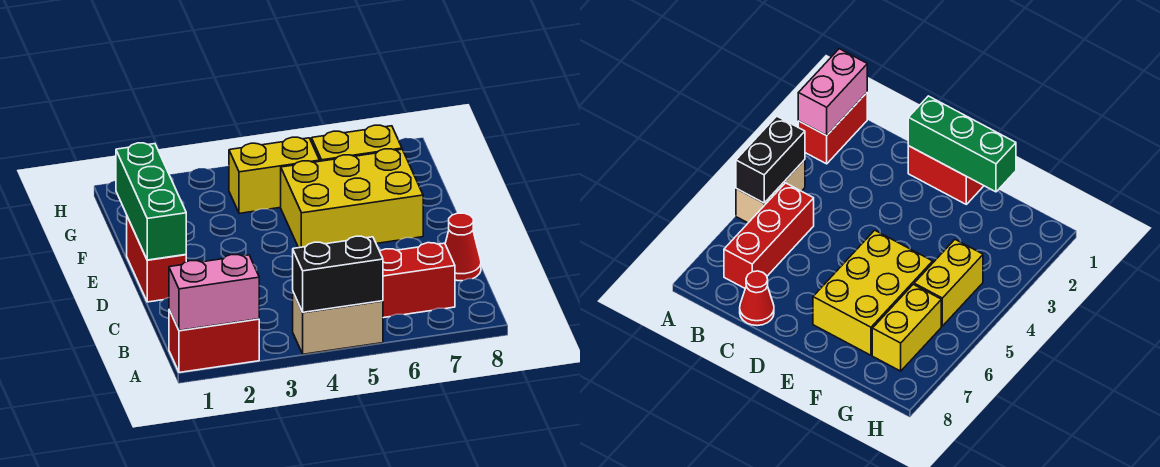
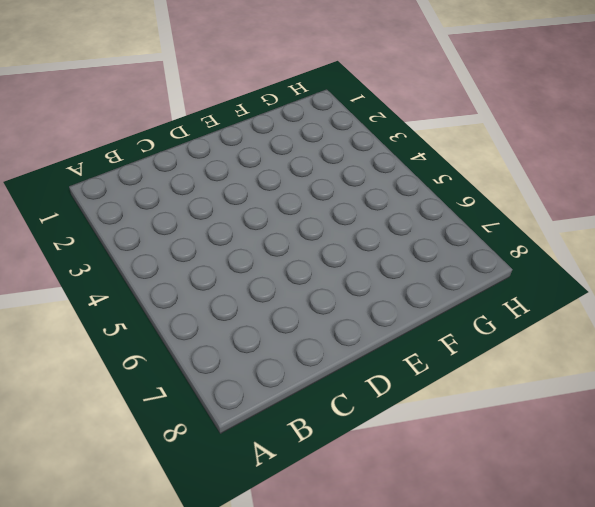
none -> red 1x2 brick [169,310,259,372]
none -> tan 1x2 brick [293,293,383,354]

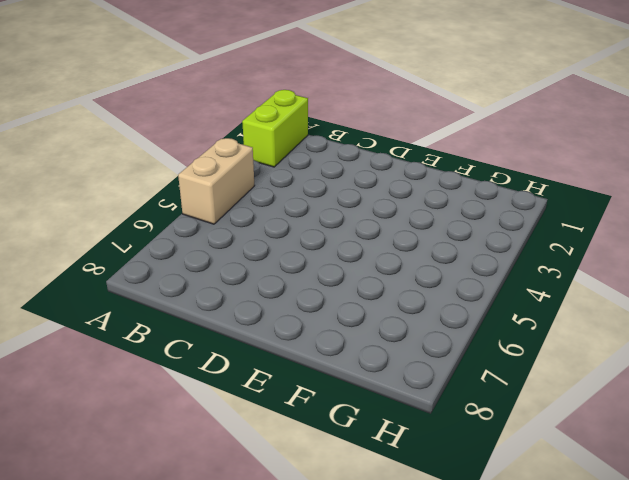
lime 1x2 brick [242,90,308,167] -> red 1x2 brick [169,310,259,372]
none -> red 1x3 brick [380,243,455,318]
none -> red 1x1 cone [445,213,481,281]

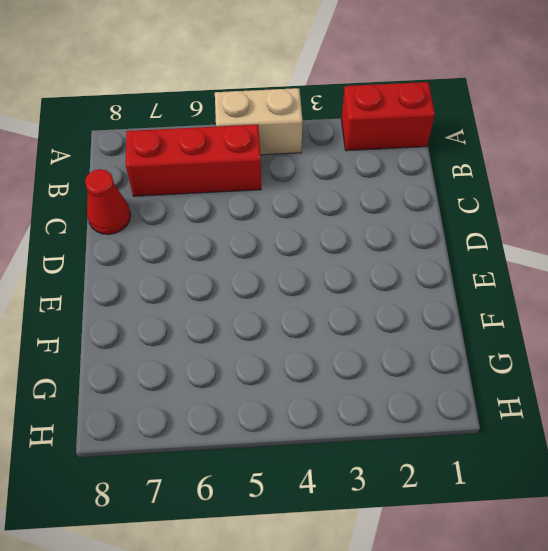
none -> red 1x2 brick [127,217,186,302]
none -> yellow 2x3 brick [281,149,423,248]

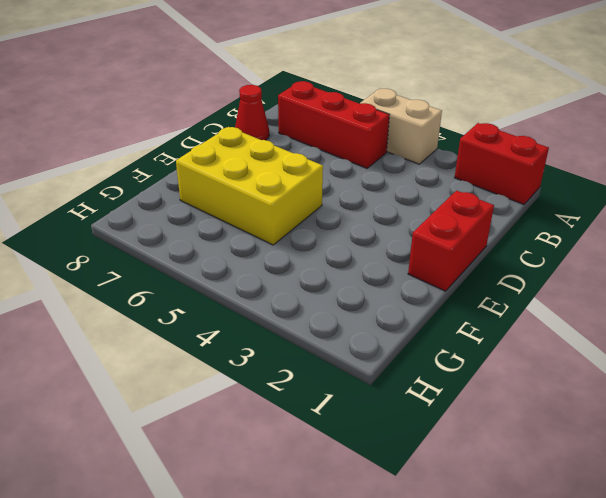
none -> yellow 1x2 brick [229,137,320,213]
none -> yellow 1x2 brick [311,125,402,161]

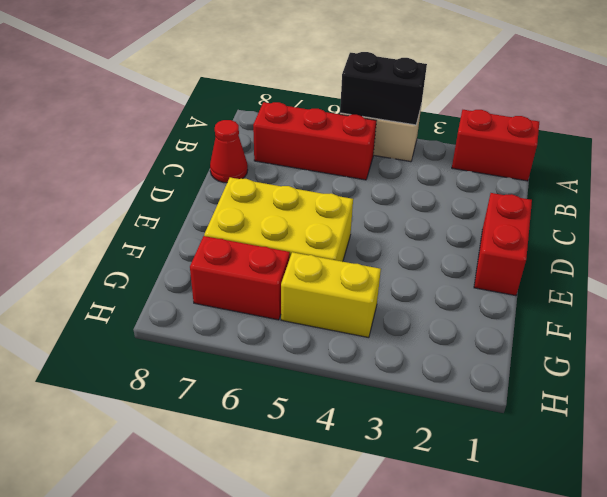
red 1x2 brick [190,236,290,320] -> yellow 1x2 brick [311,125,402,161]
none -> pink 1x2 brick [169,255,259,331]
none -> green 1x3 brick [116,143,186,260]

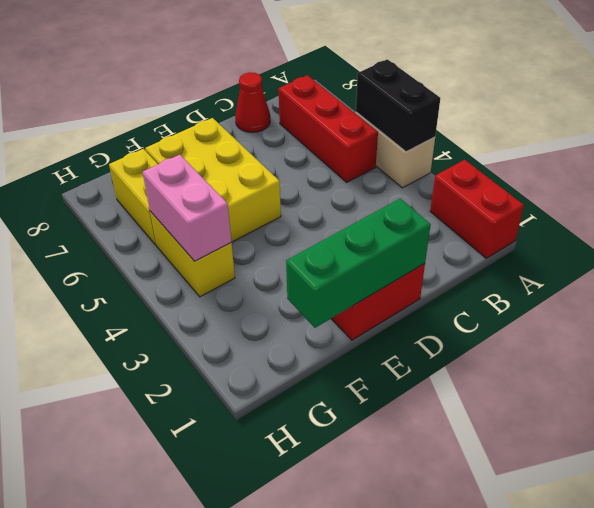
pink 1x2 brick [143,155,231,261] -> pink 1x2 brick moved to [169,255,259,331]

